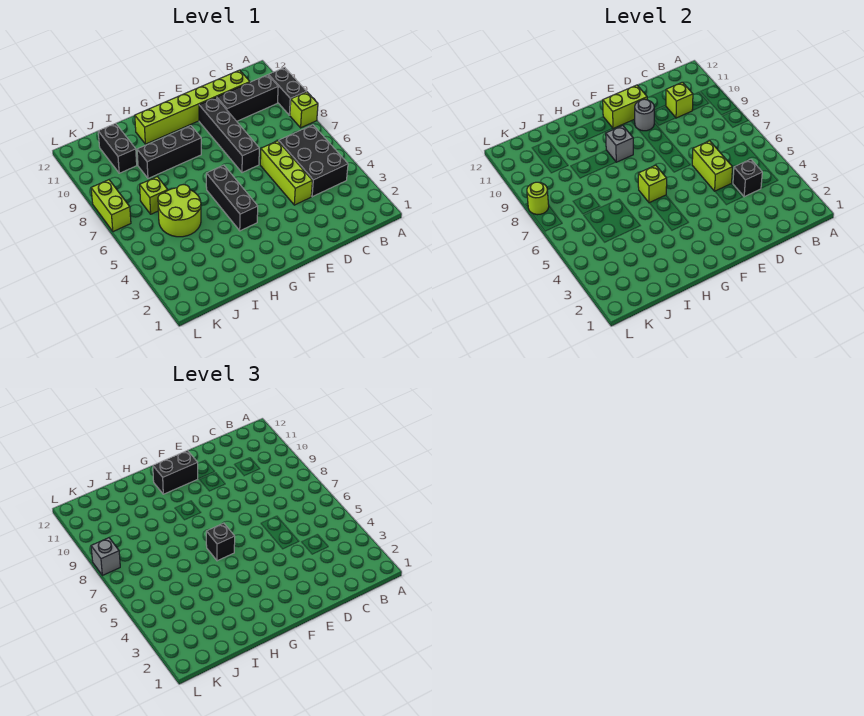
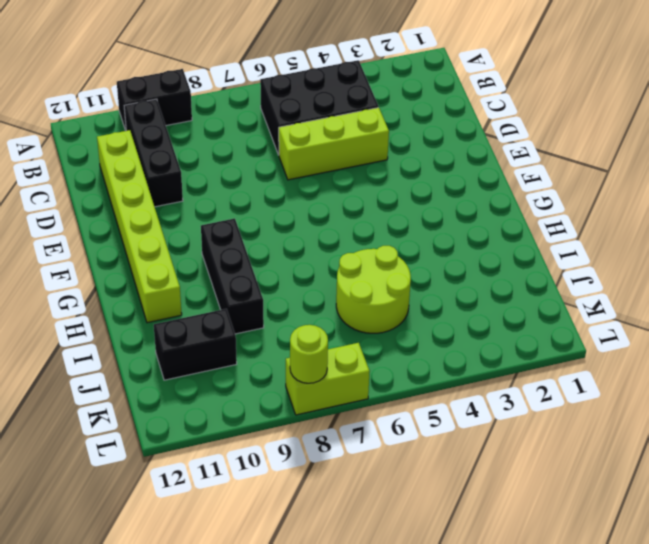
none -> lime 1x1 brick [290,92,318,128]
none -> black 1x4 brick [199,97,259,173]
none -> black 1x3 brick [206,165,258,231]

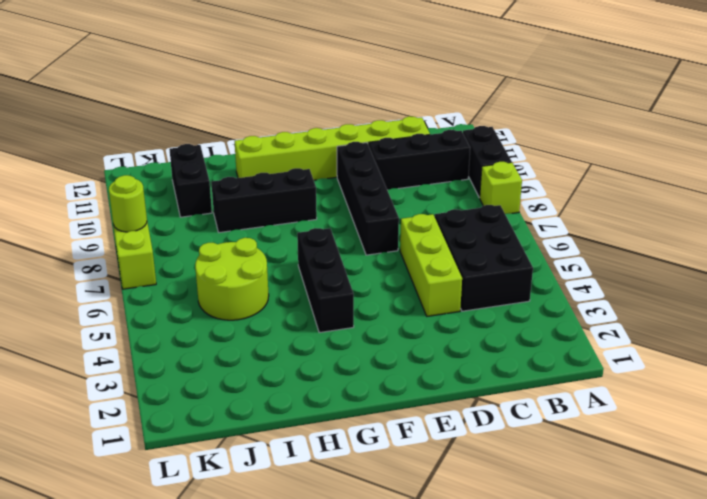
none -> lime 1x1 brick [140,177,168,214]
none -> black 1x1 brick [733,159,762,197]
none -> lime 1x1 brick [666,82,693,118]

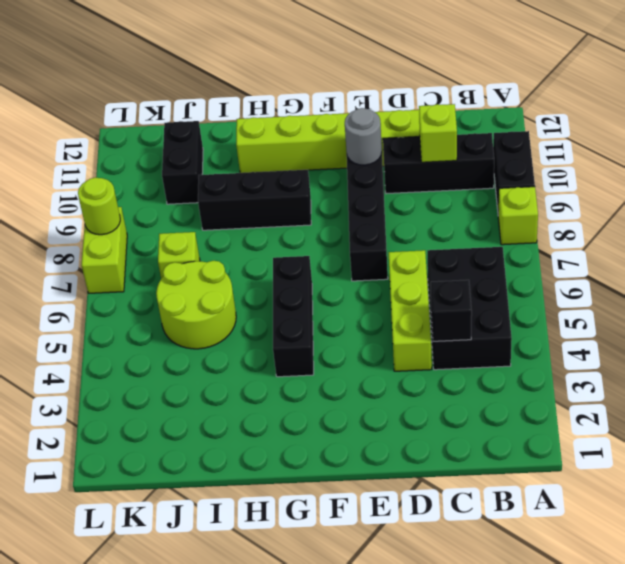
none -> lime 1x2 brick [692,141,733,191]
none -> lime 1x2 brick [603,85,647,129]
none -> lime 1x1 brick [638,165,667,203]

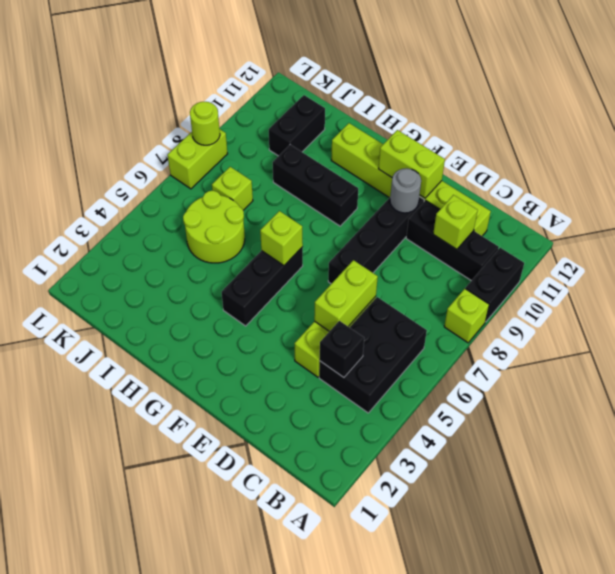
none -> grey 1x1 brick [606,126,633,162]
none -> black 1x2 brick [153,450,198,494]
none -> black 1x1 brick [206,523,235,561]

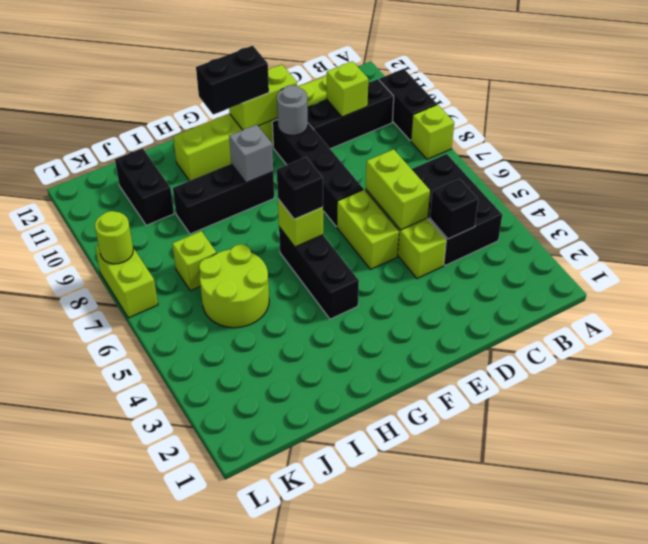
lime 1x2 brick [337,190,399,269] -> none
none -> grey 1x1 brick [91,538,120,575]

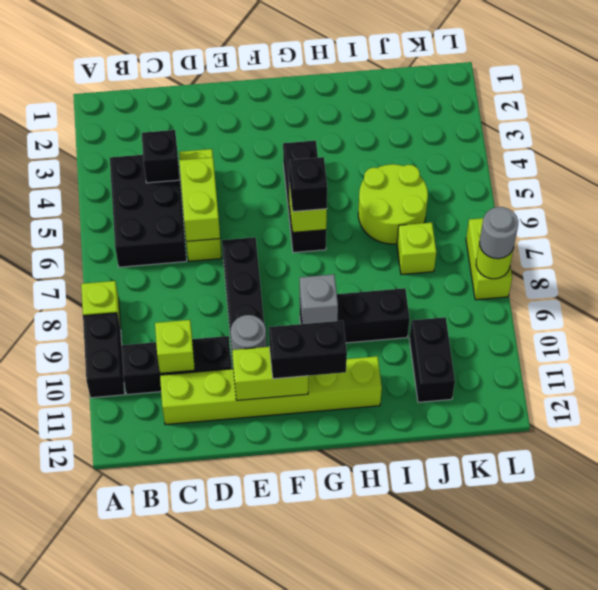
grey 1x1 round brick [480,207,518,259] -> grey 1x1 brick [91,538,120,575]

